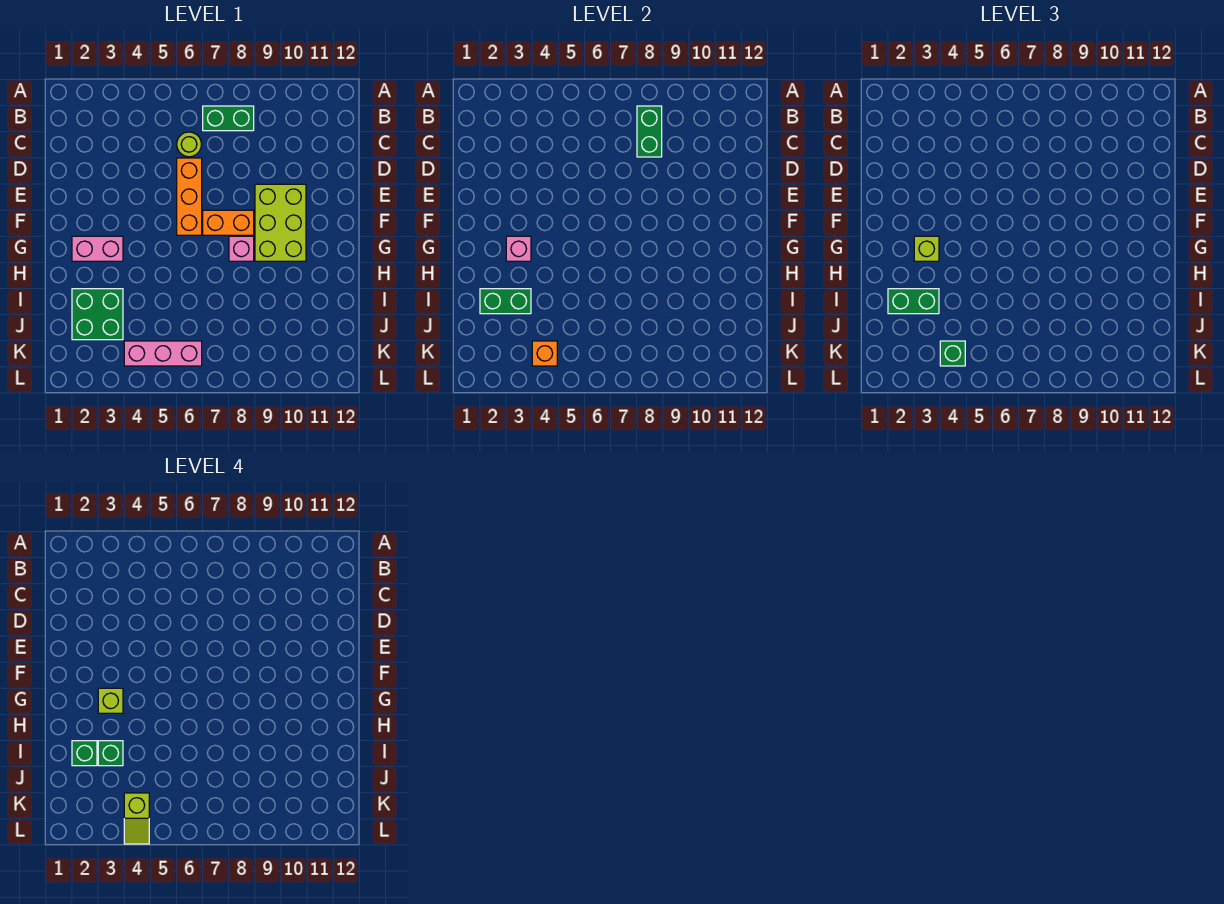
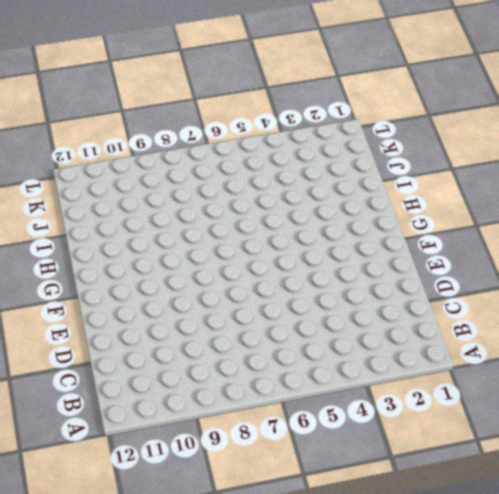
none -> green 1x2 brick [203,106,254,131]
none -> lime 1x1 round brick [177,132,201,157]
none -> orange 1x3 brick [177,158,202,235]

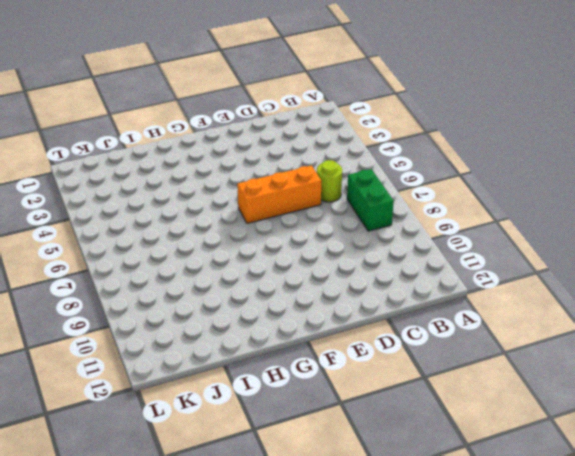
none -> lime 2x3 brick [255,184,306,261]
none -> orange 1x2 brick [203,210,254,235]
none -> pink 1x2 brick [72,236,123,261]

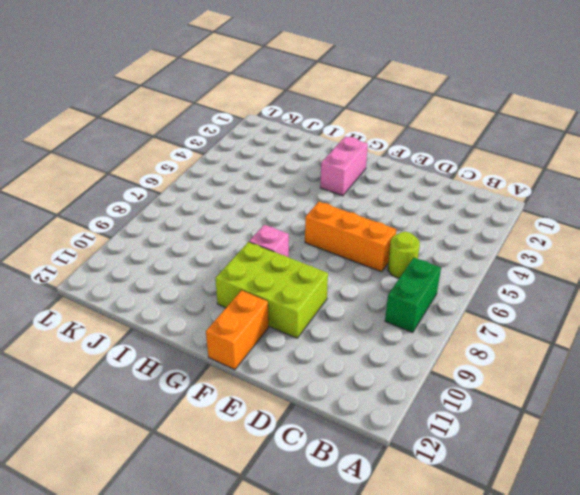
orange 1x2 brick [206,290,269,370] -> orange 1x2 brick moved to [203,210,254,235]
none -> green 2x2 brick [72,289,123,340]
none -> pink 1x3 brick [124,341,202,366]
none -> green 1x2 brick [637,106,662,157]

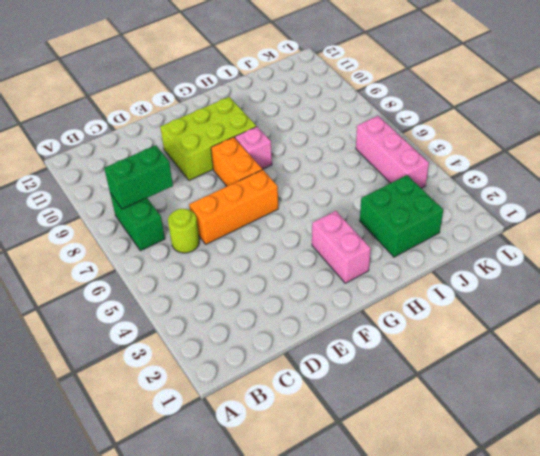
none -> pink 1x1 brick [506,236,531,261]
none -> green 1x2 brick [480,289,531,314]
none -> orange 1x1 brick [532,341,557,366]

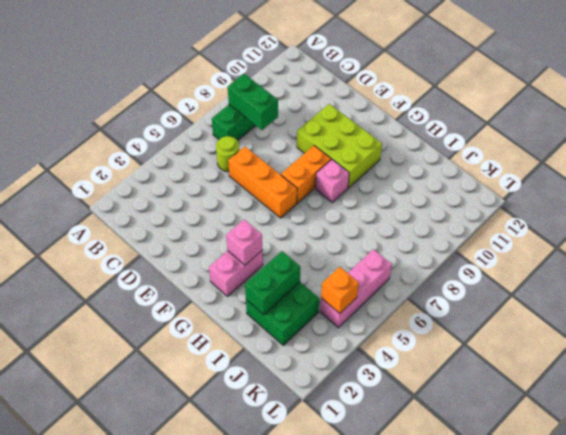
none -> lime 1x1 brick [914,236,939,261]
none -> green 1x2 brick [888,289,939,314]
none -> green 1x1 brick [940,341,965,366]

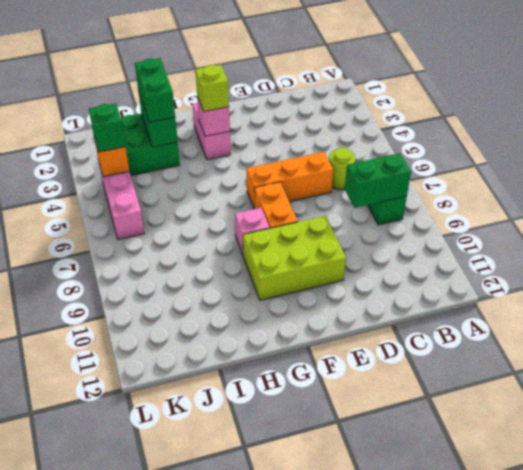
none -> lime 1x1 brick [98,688,123,713]
none -> green 1x1 brick [72,741,97,766]
none -> green 1x1 brick [98,741,123,766]

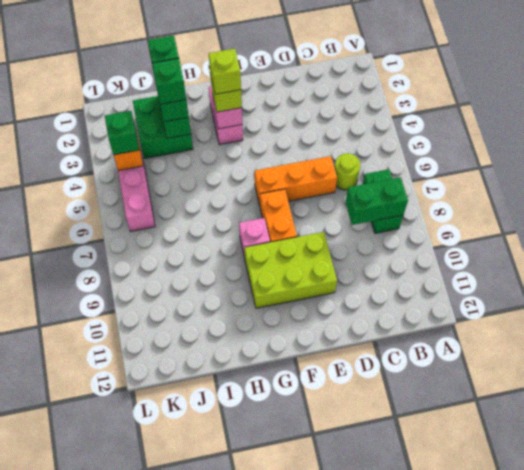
none -> lime 1x2 slope [124,793,149,844]

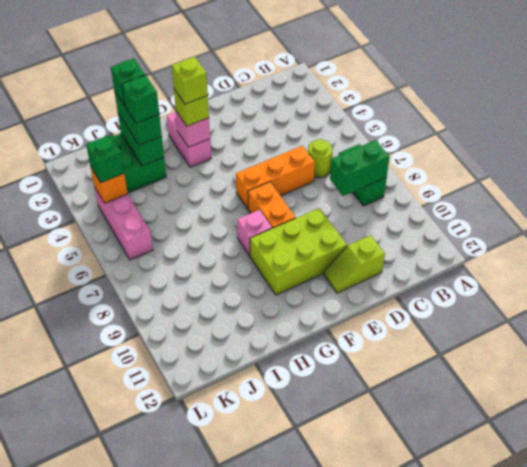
lime 1x2 slope [324,235,385,293] -> lime 1x2 slope moved to [124,793,149,844]

